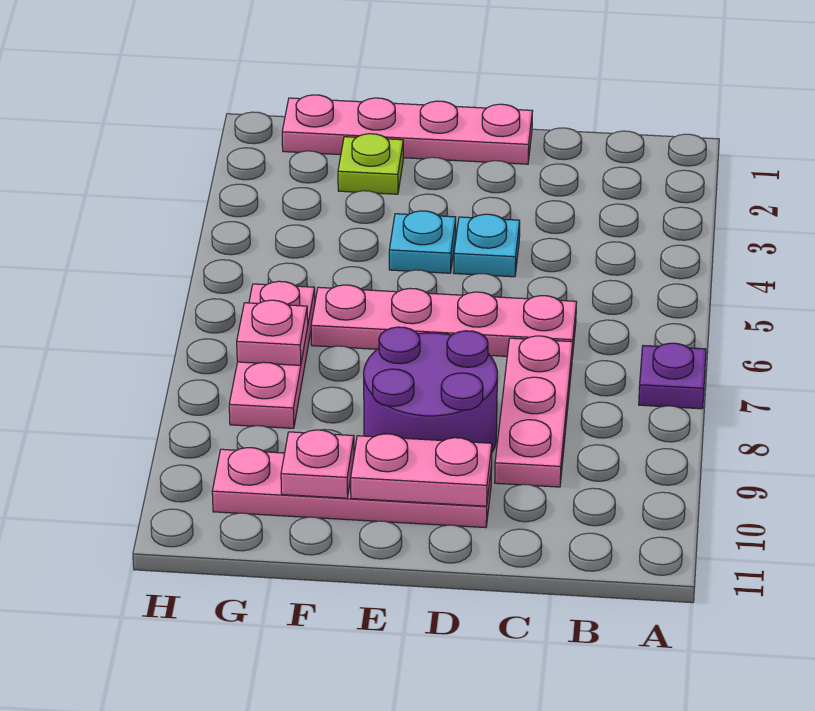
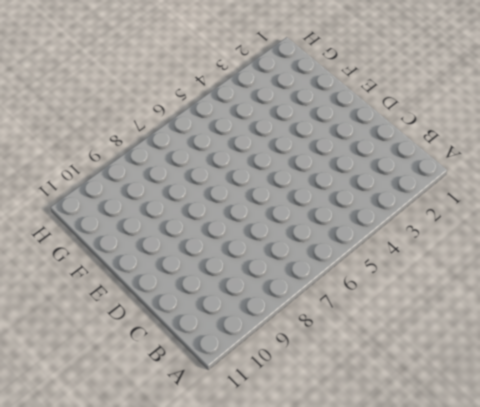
none -> purple 1x1 plate [639,343,706,409]
none -> pink 1x4 plate [311,285,577,357]
none -> pink 1x3 plate [495,336,573,487]

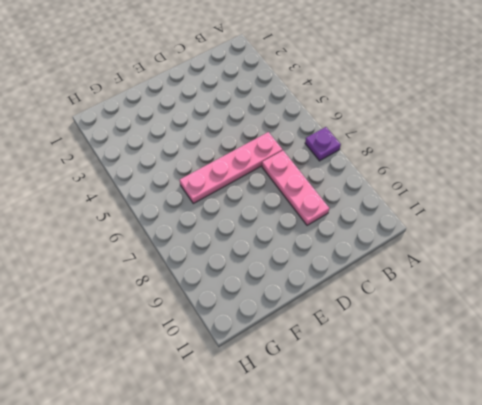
none -> pink 1x4 plate [282,95,533,164]
none -> cyan 1x1 plate [454,214,520,277]
none -> purple 2x2 round brick [364,327,497,452]

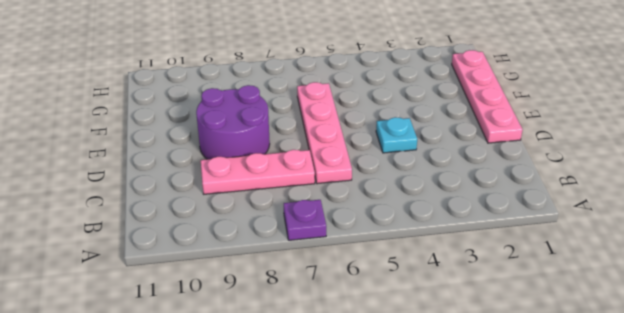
none -> pink 1x4 plate [212,448,492,528]
none -> cyan 1x1 plate [389,211,456,273]
none -> lime 1x1 plate [338,134,403,194]

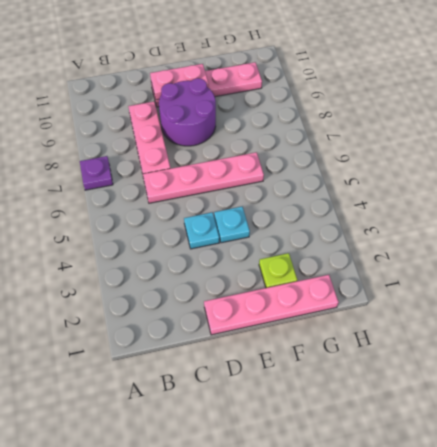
none -> pink 1x3 plate [229,281,315,428]
none -> pink 1x1 plate [281,430,354,498]
none -> pink 1x1 plate [237,300,308,365]

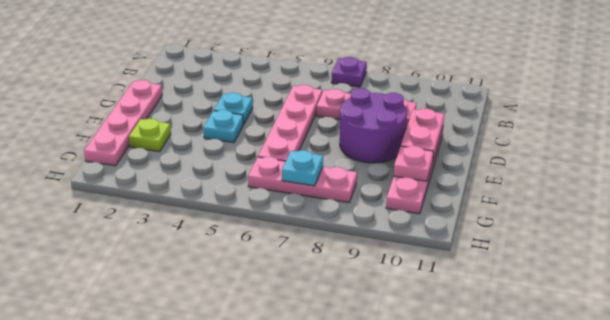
cyan 1x1 plate [282,150,323,186] -> pink 1x1 plate [237,300,308,365]

